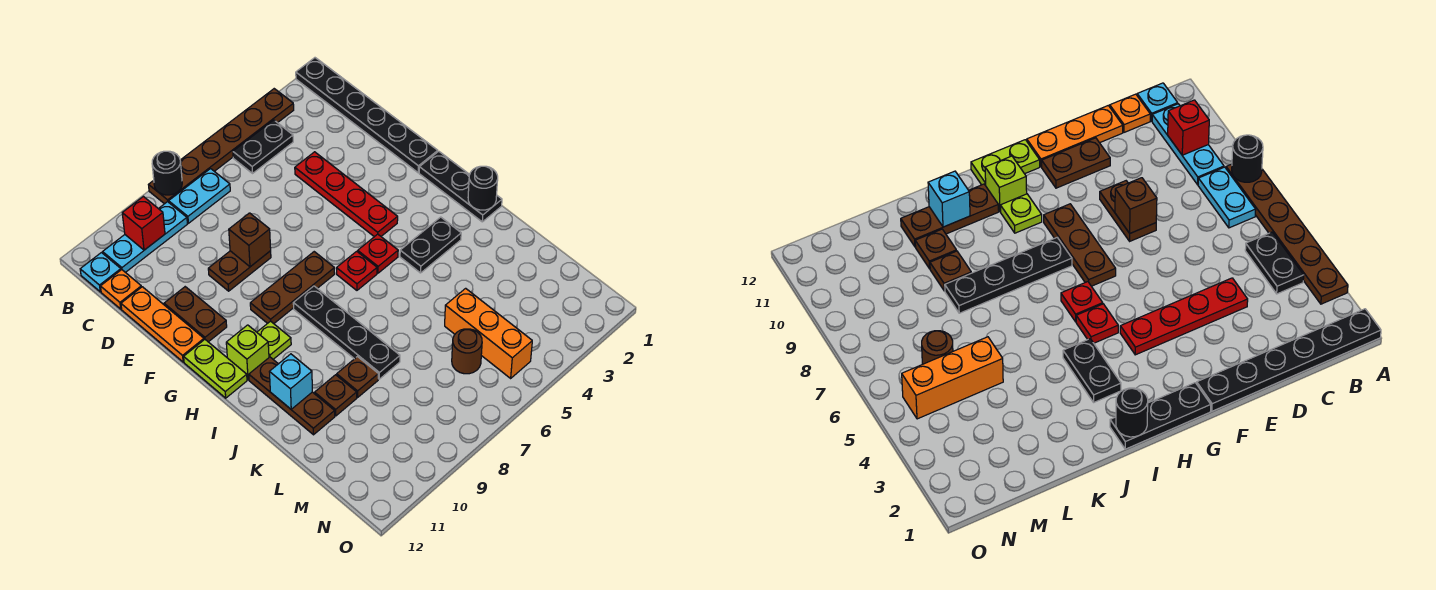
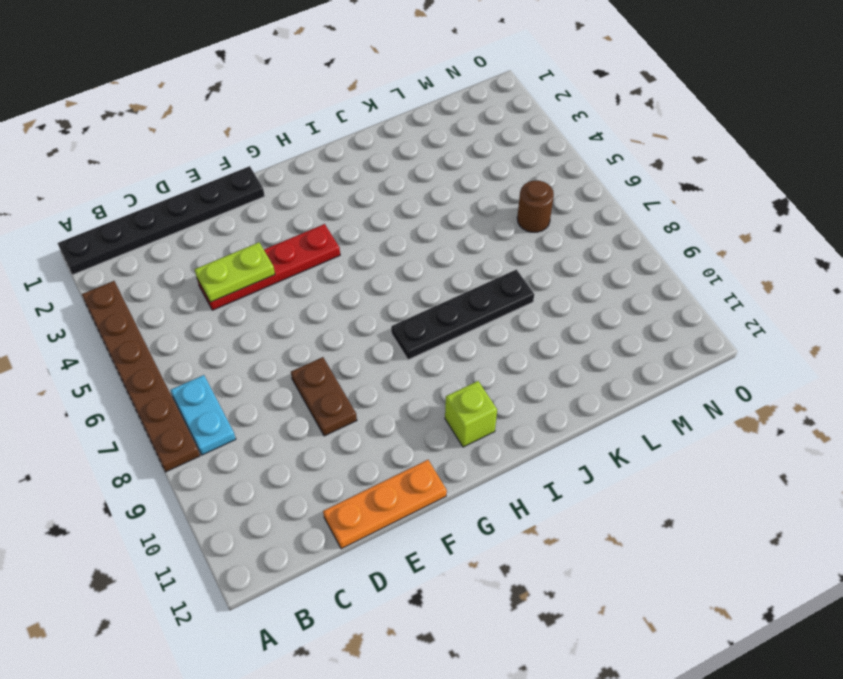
lime 1x2 plate [195,242,275,302] -> lime 1x2 plate moved to [184,340,247,398]
none -> black 1x2 plate [233,120,293,173]
none -> cyan 1x3 plate [103,202,187,273]
none -> cyan 1x1 plate [80,253,121,292]
none -> orange 1x1 plate [101,270,141,309]

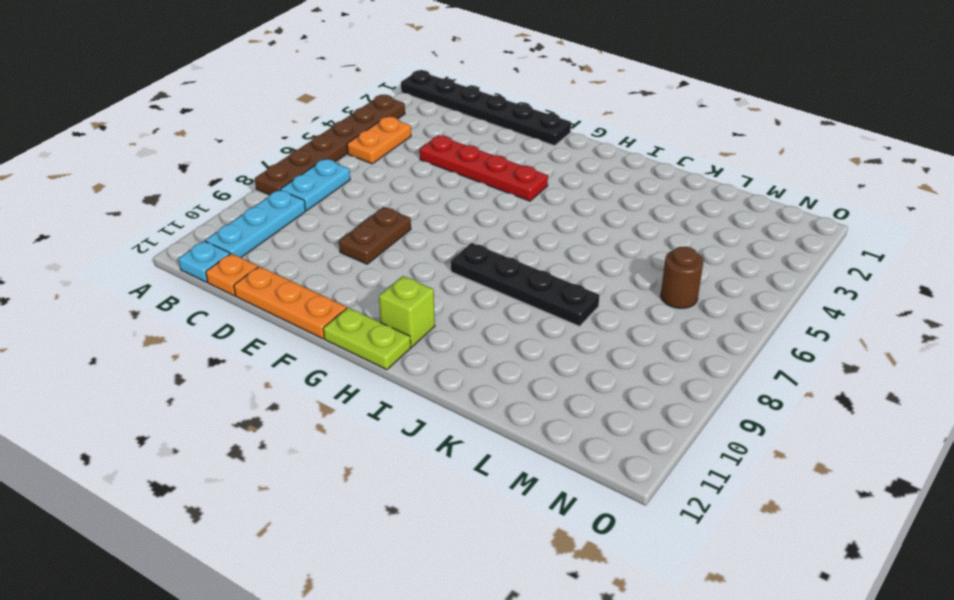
orange 1x2 plate [347,117,411,164] -> black 1x2 plate [233,120,293,173]
none -> brown 1x2 plate [164,287,227,342]
none -> black 1x3 plate [419,151,502,222]
none -> brown 1x3 plate [250,252,335,324]
none -> red 1x1 plate [358,234,398,273]

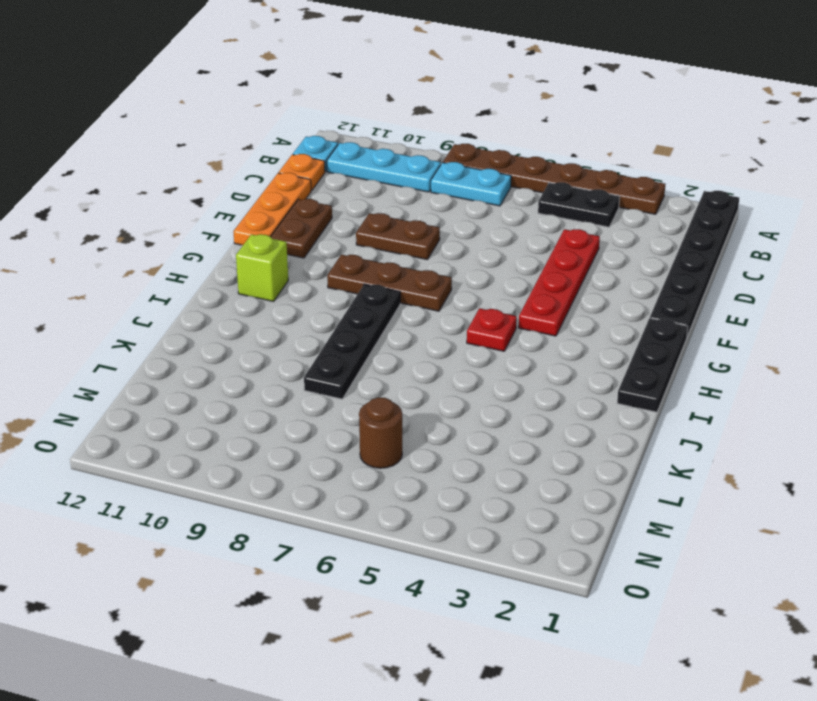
none -> lime 1x2 plate [184,340,247,398]
none -> red 1x1 plate [336,251,377,290]
none -> lime 1x1 plate [257,321,291,359]
none -> black 1x2 plate [400,217,461,273]

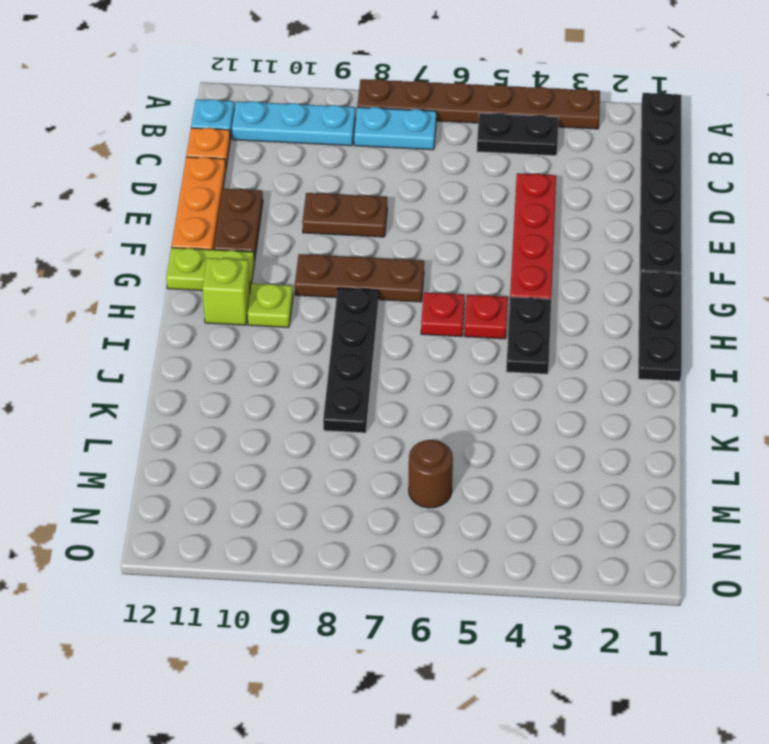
lime 1x2 plate [166,248,255,292] -> lime 1x2 plate turned to [184,340,247,398]
black 1x2 plate [506,297,551,374] -> black 1x2 plate turned to [400,217,461,273]
none -> brown 1x3 plate [249,357,335,435]
none -> brown 1x1 plate [337,357,378,397]
none -> brown 1x1 plate [315,375,357,416]
none -> orange 1x3 brick [445,288,532,378]

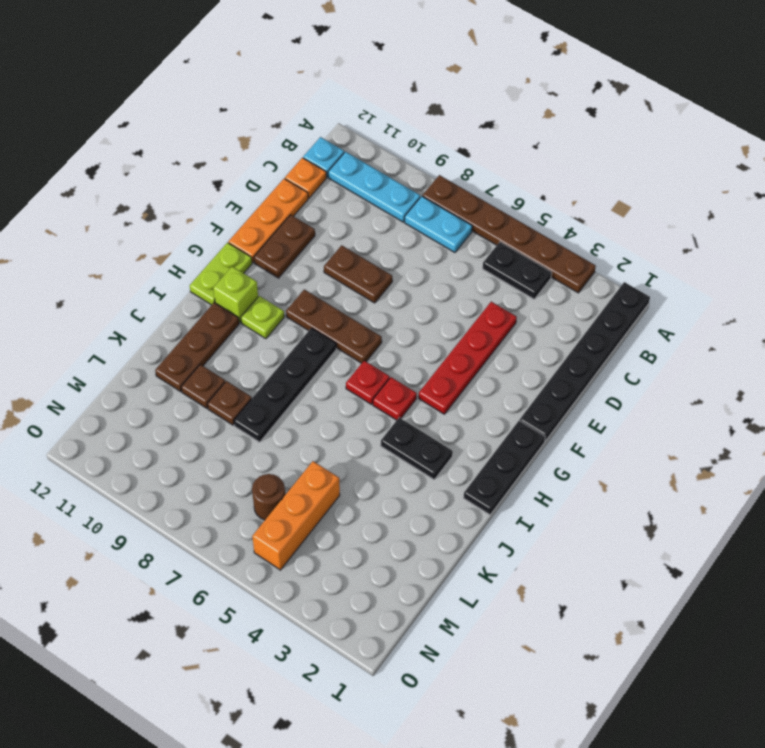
none -> black 1x1 round brick [152,151,182,195]
none -> red 1x1 brick [122,197,165,250]
none -> brown 1x1 brick [229,213,271,267]
none -> black 1x1 round brick [468,166,498,210]

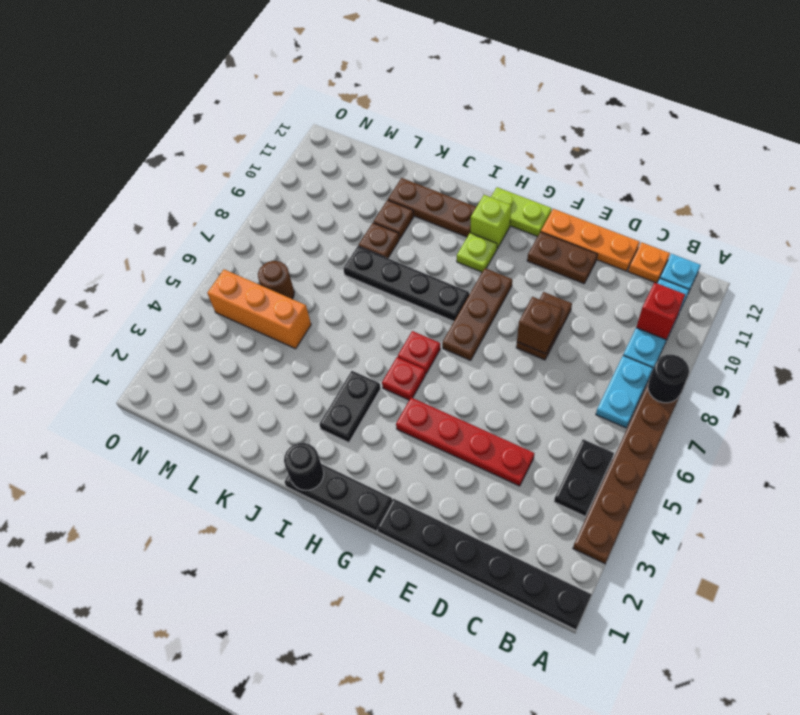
none -> cyan 1x1 brick [270,354,312,409]

